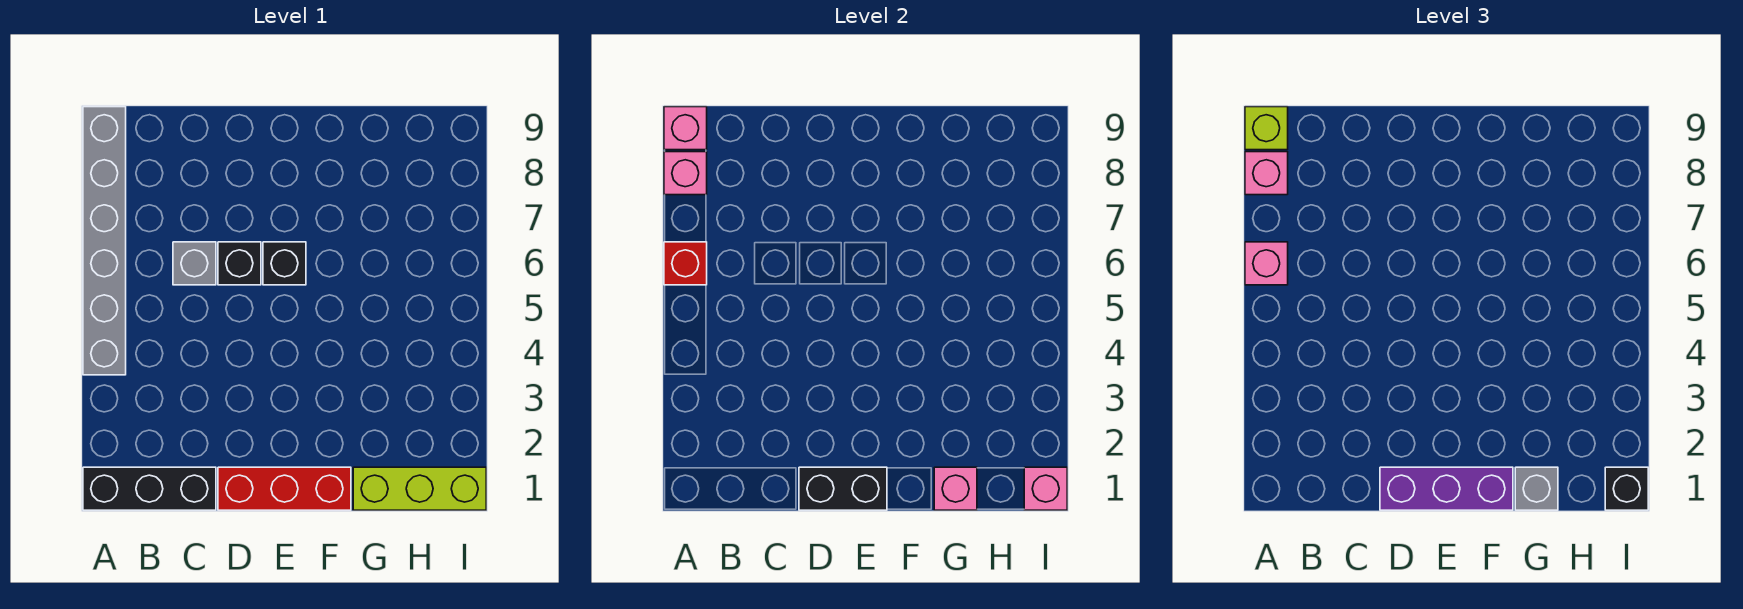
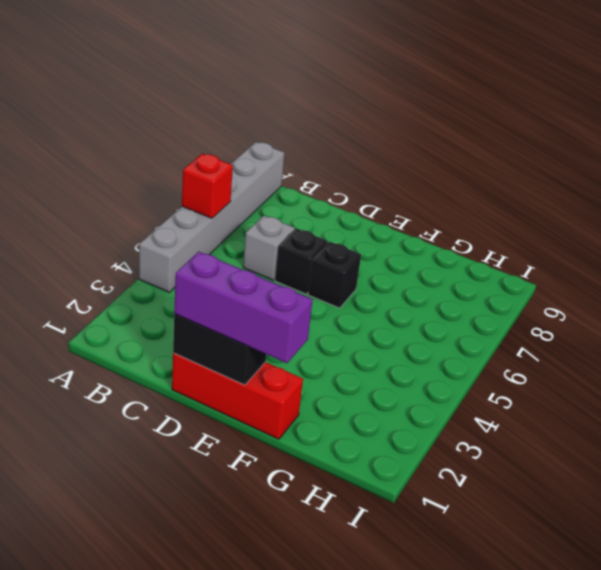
none -> black 1x3 brick [83,467,216,510]
none -> lime 1x3 brick [353,467,486,510]
none -> pink 1x1 brick [664,152,707,195]

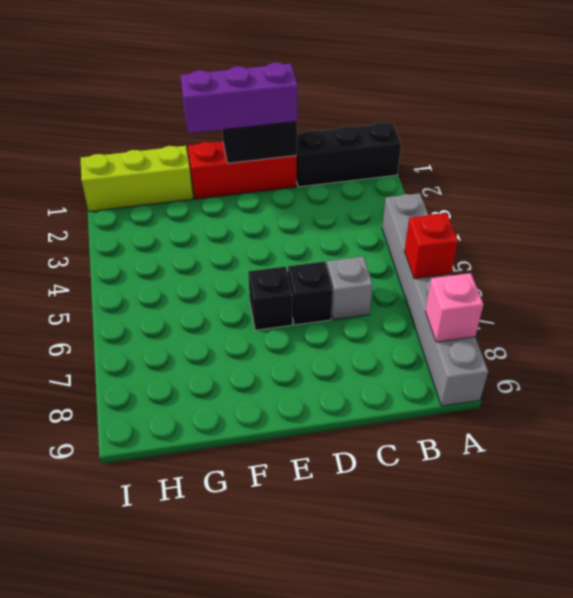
none -> pink 1x1 brick [664,107,707,150]
none -> pink 1x1 brick [934,467,977,510]
none -> pink 1x1 brick [1024,467,1067,510]

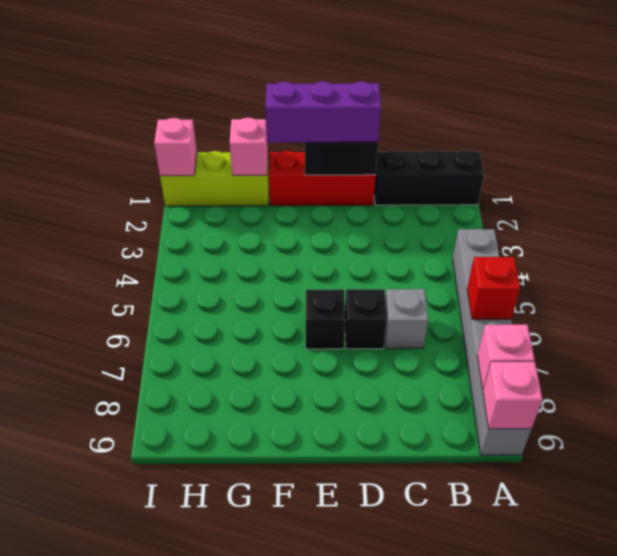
none -> pink 1x1 brick [1245,242,1288,285]
none -> pink 1x1 brick [1245,152,1288,195]
none -> lime 1x1 brick [1245,107,1288,150]

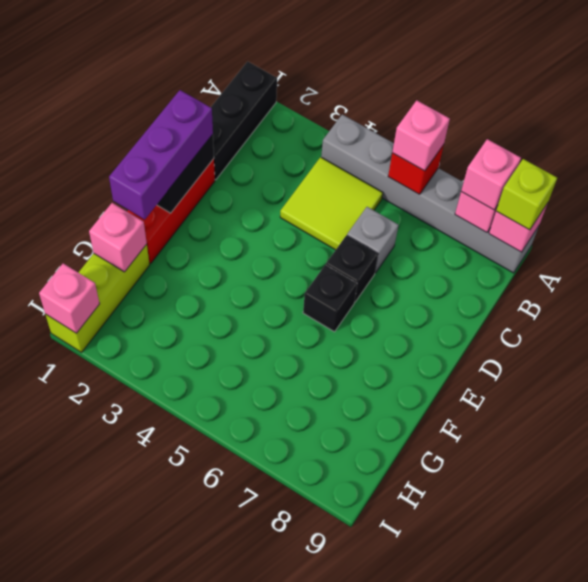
lime 2x2 tile [280,157,383,250] -> none
none -> grey 1x1 brick [1515,467,1558,510]
none -> black 1x1 brick [1605,467,1648,510]

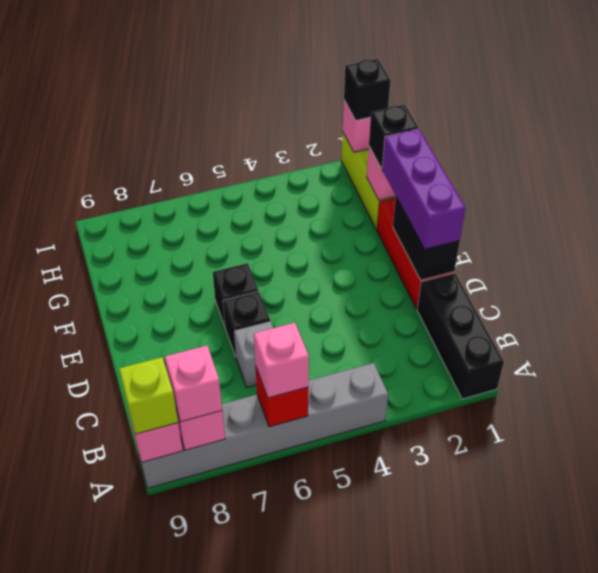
black 1x1 brick [369,105,418,169] -> grey 1x1 brick [1515,467,1558,510]

